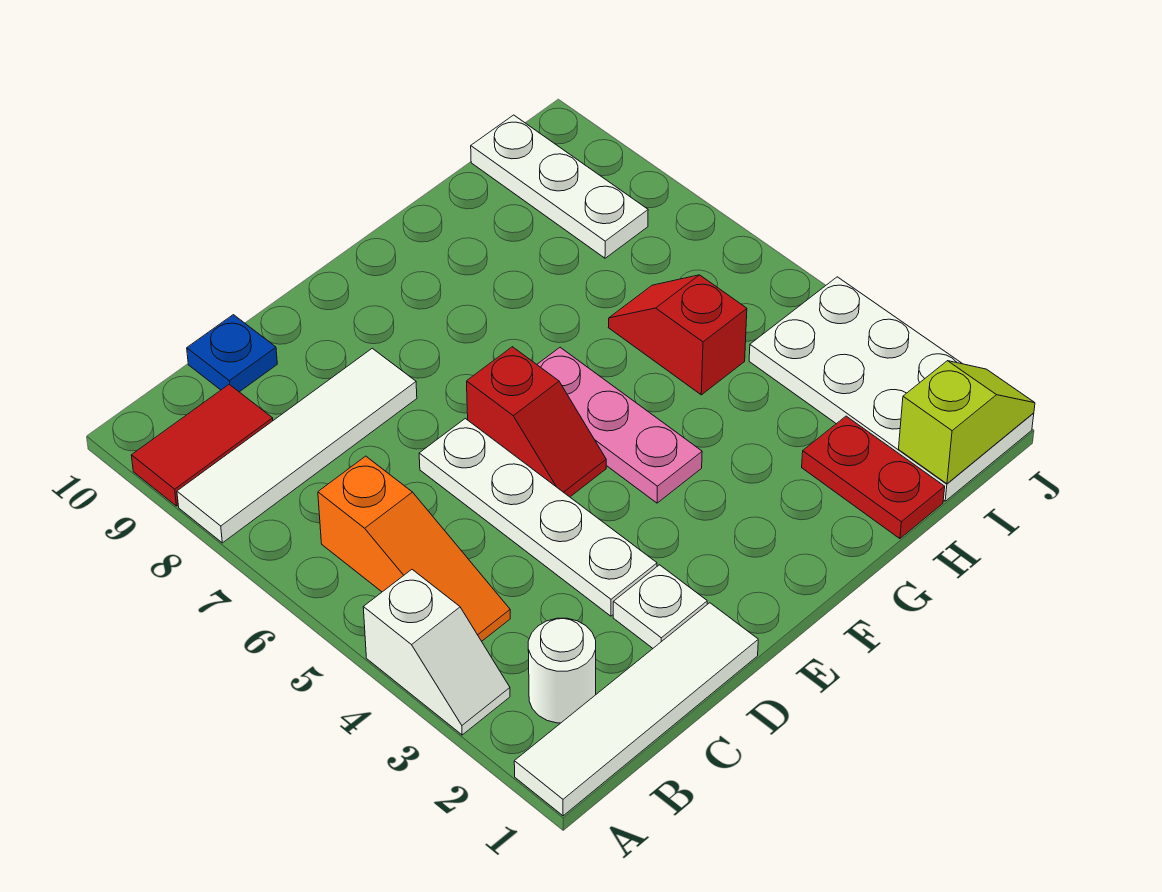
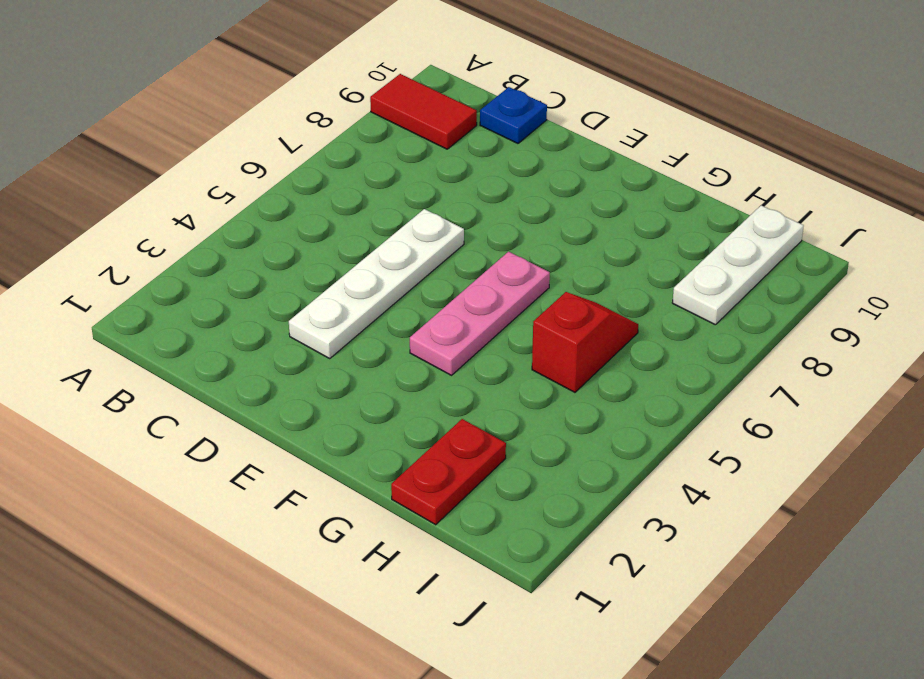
none -> white 1x4 tile [514,603,758,816]
none -> white 1x2 slope [363,570,510,735]
none -> white 1x4 tile [177,348,417,543]

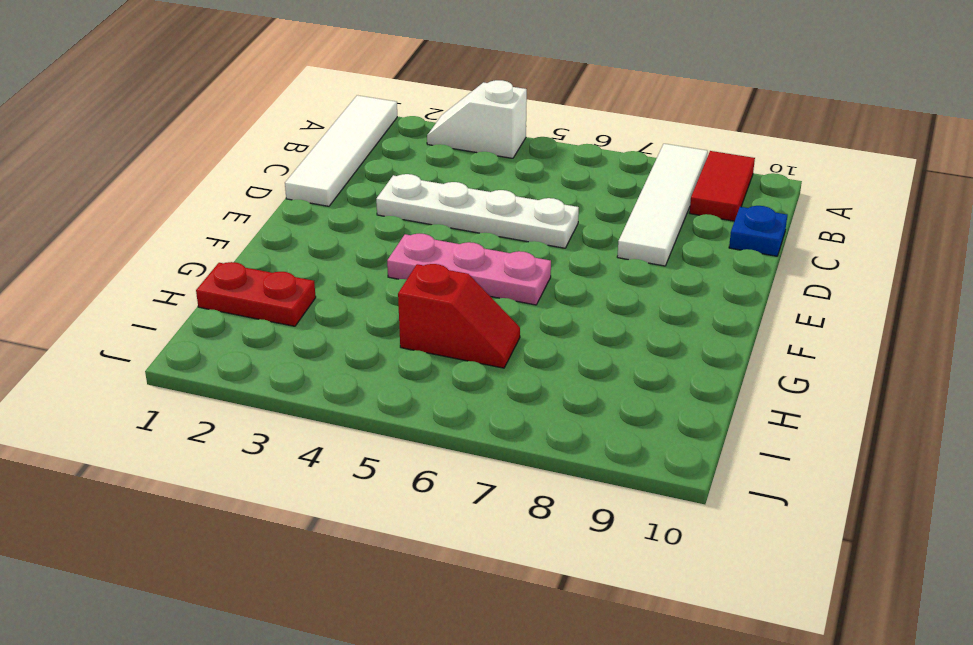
none -> white 1x1 round brick [528,618,596,723]
none -> orange 1x3 slope [318,456,510,641]
none -> white 1x1 plate [613,565,707,648]

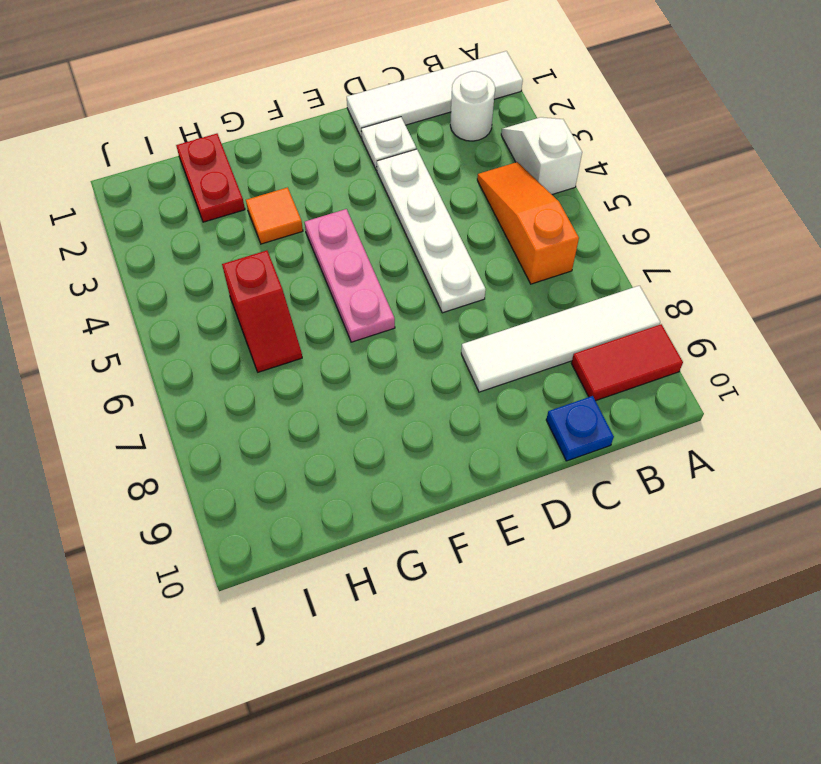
orange 1x1 tile [246,187,303,244] -> none
none -> red 1x2 slope [467,347,606,497]
none -> white 2x4 plate [749,277,1034,501]
none -> white 1x3 plate [471,115,648,258]

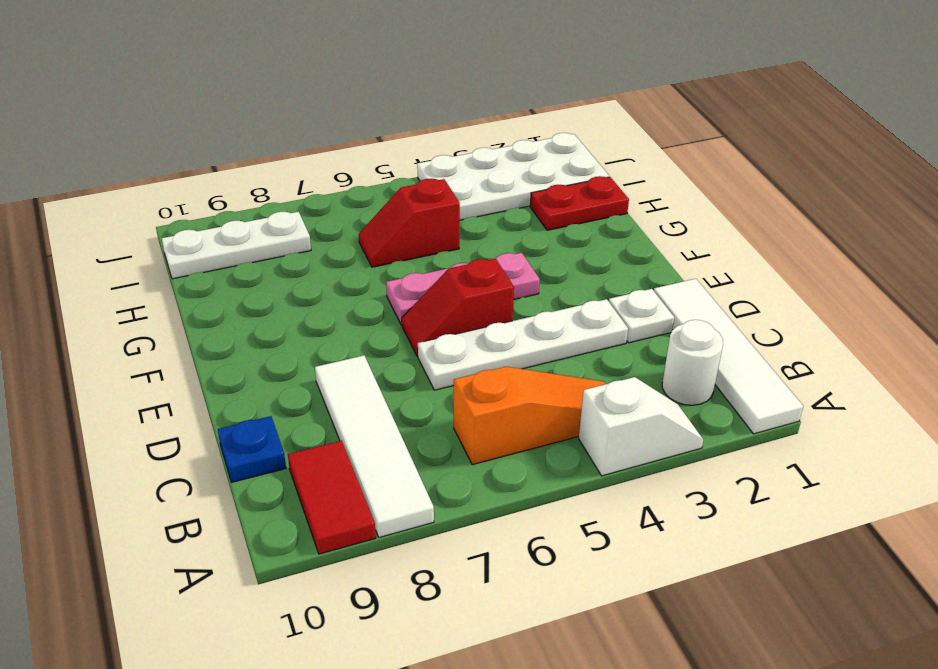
red 1x2 slope [402,258,514,357] -> red 1x2 slope turned to [467,347,606,497]
none -> lime 1x2 slope [899,361,1035,484]

